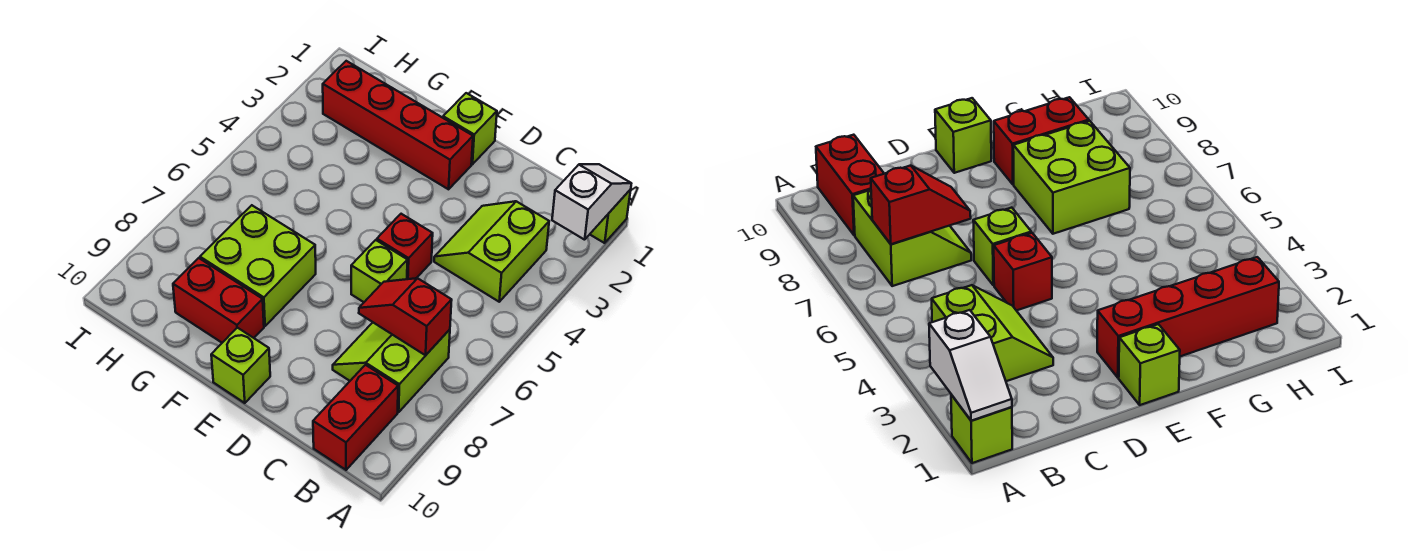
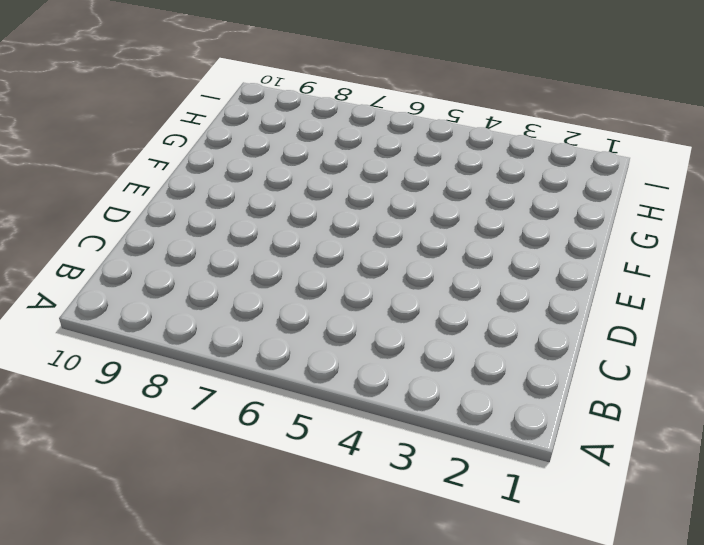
none -> lime 1x1 brick [590,189,631,243]
none -> lime 2x2 slope [434,201,549,302]
none -> lime 2x2 slope [333,323,450,412]

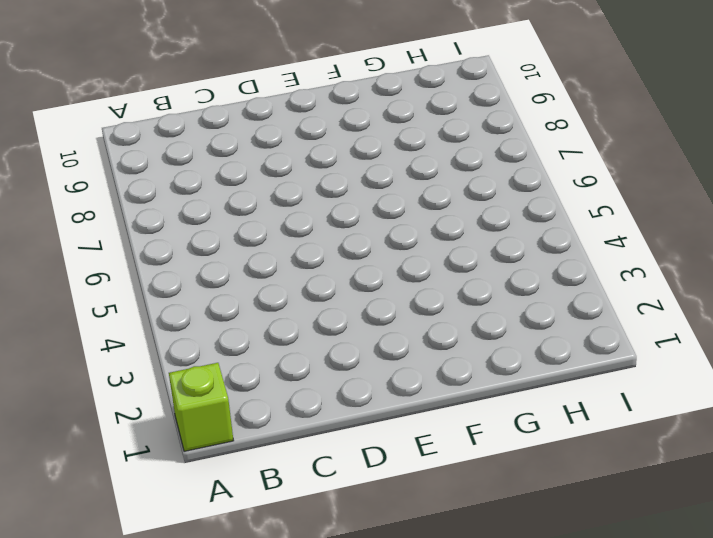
none -> lime 2x2 slope [434,201,549,302]
none -> lime 2x2 slope [333,323,450,412]
none -> red 1x2 brick [313,365,398,470]

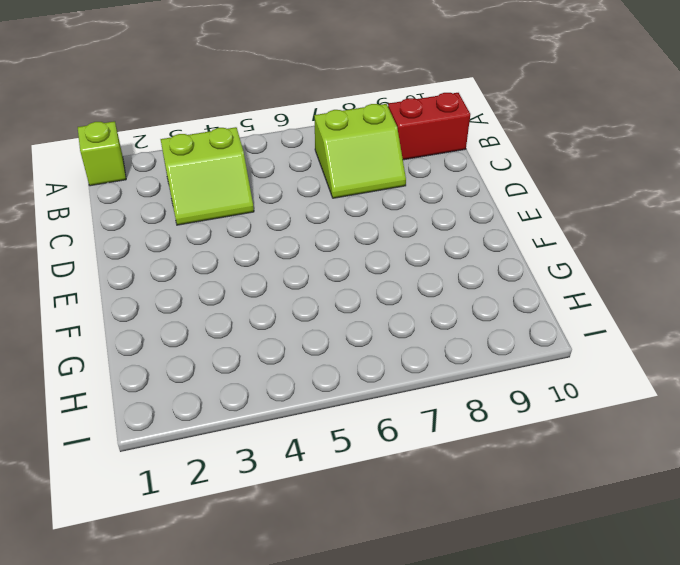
none -> red 1x1 brick [377,214,433,279]
none -> lime 1x1 brick [351,240,407,302]
none -> lime 1x1 brick [443,93,497,164]

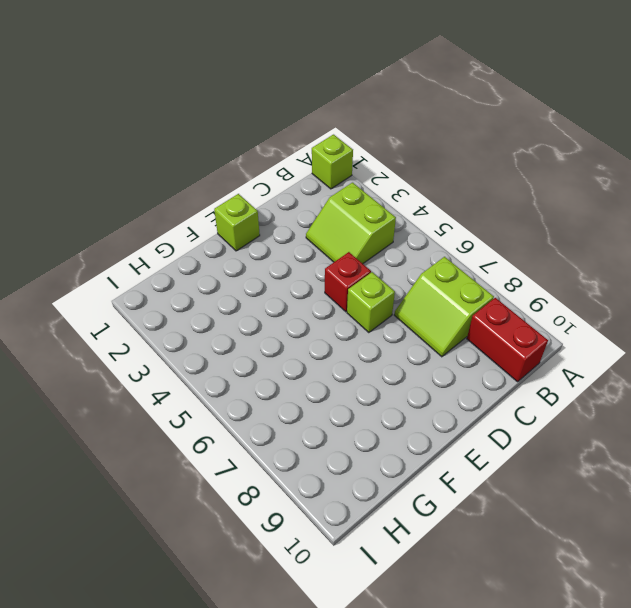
none -> red 1x4 brick [323,61,473,189]
none -> lime 1x1 brick [211,328,270,403]
none -> lime 2x2 brick [200,205,316,326]

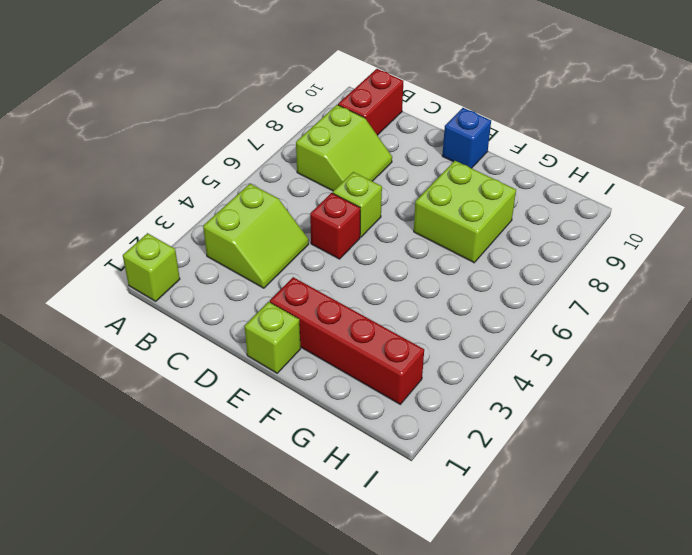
blue 1x1 brick [442,108,491,168] -> lime 1x1 brick [211,328,270,403]
none -> red 1x2 brick [173,258,264,343]
none -> white 1x2 slope [552,164,631,240]
none -> red 1x2 slope [359,278,452,355]

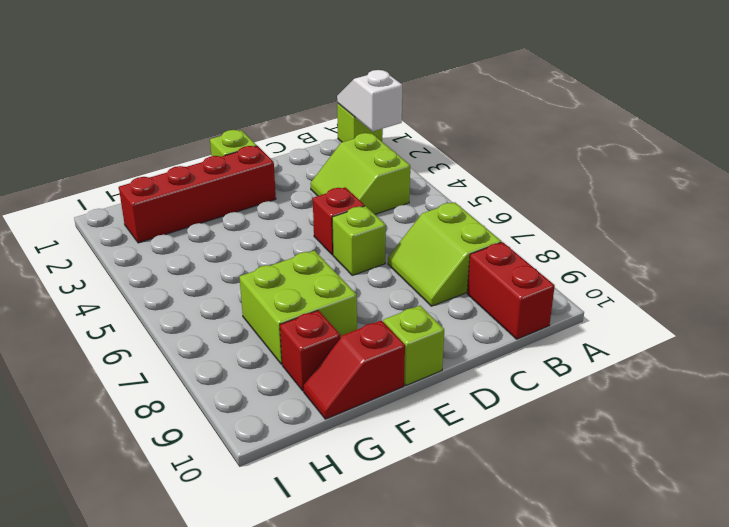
red 1x2 slope [303,320,405,419] -> red 1x2 slope moved to [359,278,452,355]
red 1x1 brick [280,310,340,391] -> red 1x2 brick [173,258,264,343]

